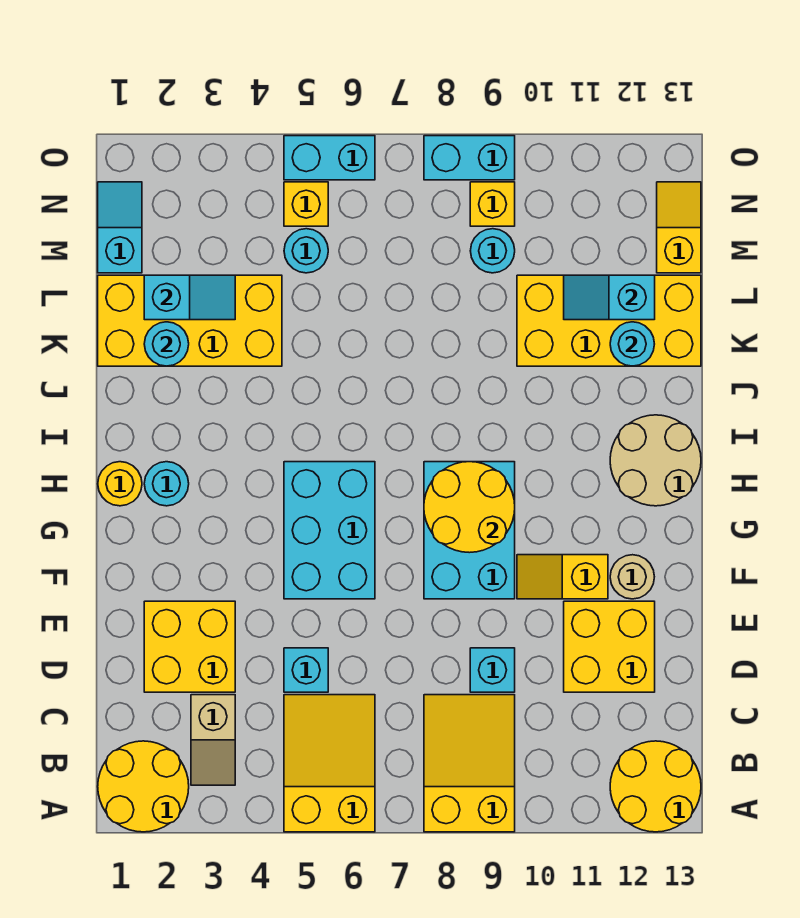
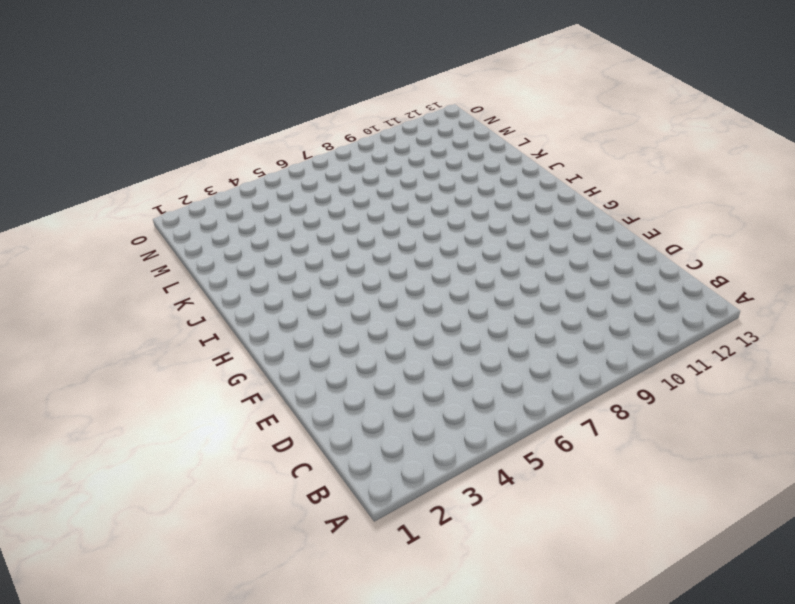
none -> yellow 2x2 round brick [98,741,189,832]
none -> yellow 2x3 slope [284,695,375,832]
none -> yellow 2x3 slope [424,695,515,832]
none -> yellow 2x2 round brick [610,741,701,832]

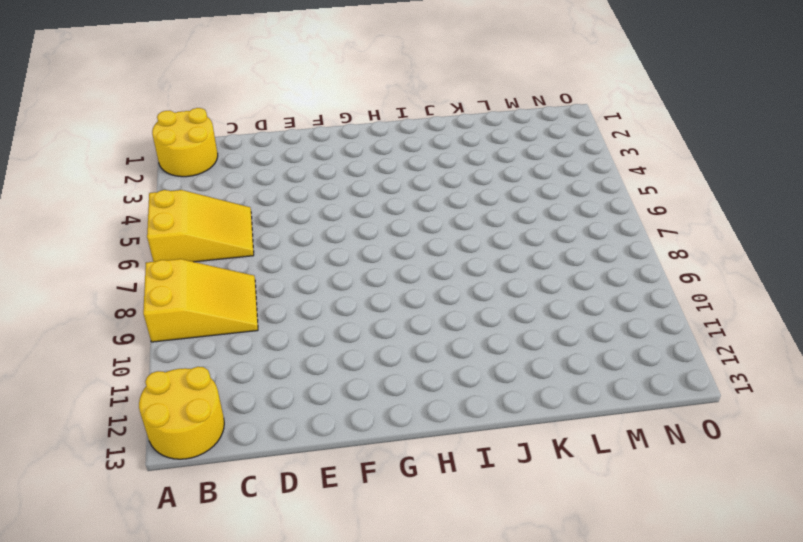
none -> tan 1x2 slope [191,695,235,785]
none -> yellow 2x2 brick [144,601,235,692]
none -> cyan 1x1 brick [284,648,328,692]
none -> cyan 1x1 brick [470,648,515,692]

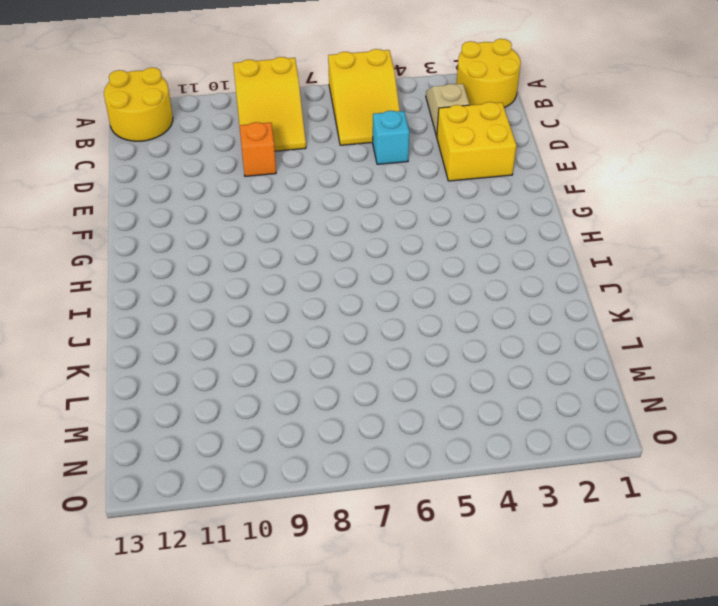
orange 1x1 brick [240,122,276,176] -> cyan 1x1 brick [470,648,515,692]
none -> yellow 2x2 brick [564,601,655,692]
none -> cyan 2x3 brick [284,462,375,599]
none -> cyan 2x3 brick [424,462,515,599]
none -> yellow 1x2 slope [517,555,608,599]

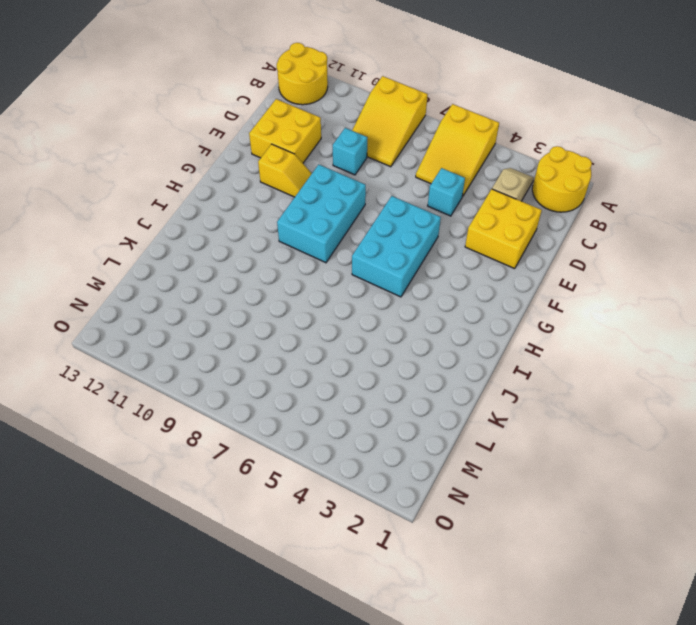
none -> tan 1x1 round brick [610,555,654,599]
none -> yellow 1x1 round brick [98,462,142,506]
none -> cyan 1x1 round brick [144,462,189,506]
none -> tan 2x2 round brick [610,415,701,506]

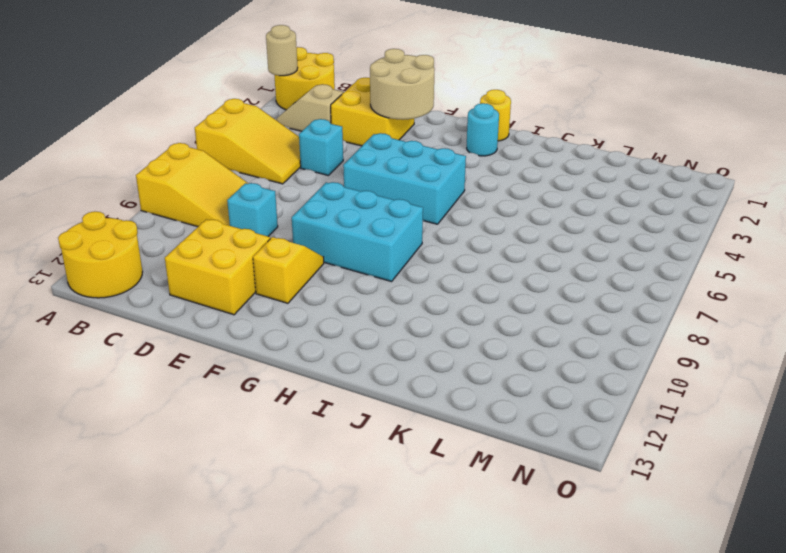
tan 1x1 round brick [266,25,298,76] -> tan 1x1 round brick moved to [610,555,654,599]
tan 2x2 round brick [370,49,434,120] -> tan 2x2 round brick moved to [610,415,701,506]
none -> yellow 2x4 brick [98,275,282,366]
none -> yellow 2x4 brick [517,275,701,366]
none -> cyan 1x2 slope [98,182,142,273]
none -> cyan 1x1 round brick [284,229,328,273]

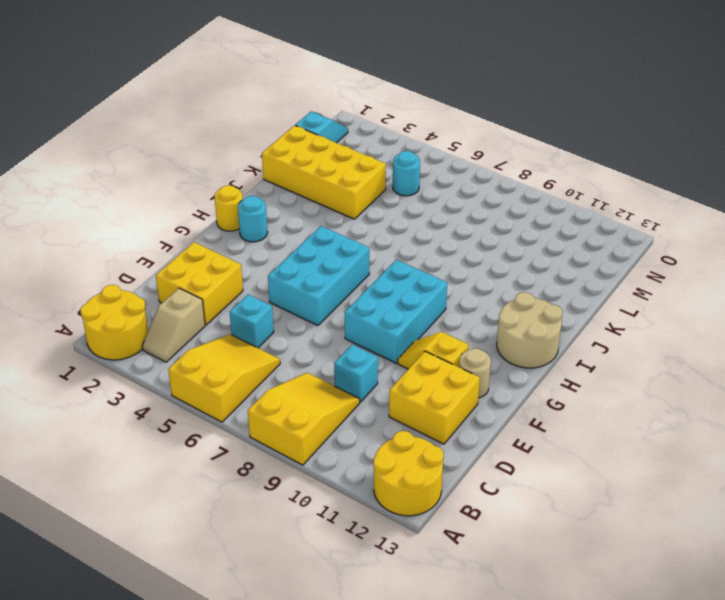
none -> yellow 2x4 brick [517,275,701,366]
none -> cyan 1x1 round brick [470,229,515,273]
none -> yellow 1x2 slope [657,182,701,273]
none -> yellow 1x1 brick [284,182,328,226]

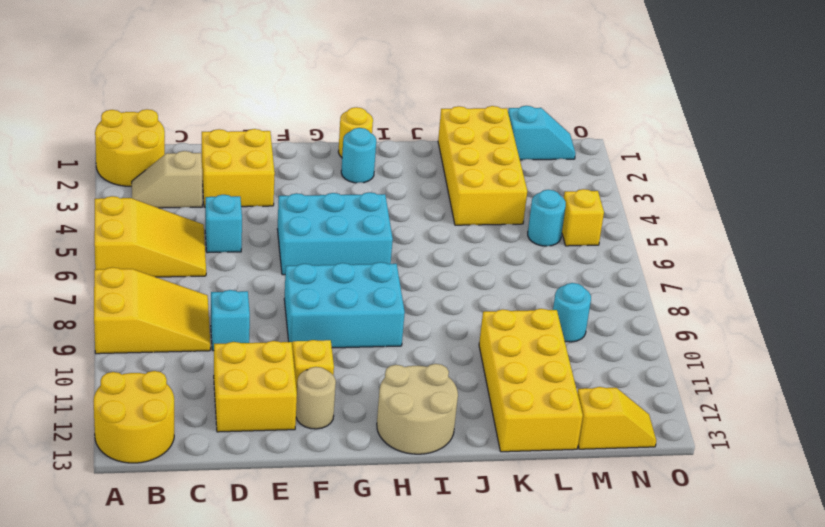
none -> yellow 1x1 brick [470,182,515,226]
none -> cyan 1x2 brick [284,136,375,180]
none -> cyan 1x2 brick [424,136,515,180]
none -> yellow 2x2 round brick [424,462,515,553]

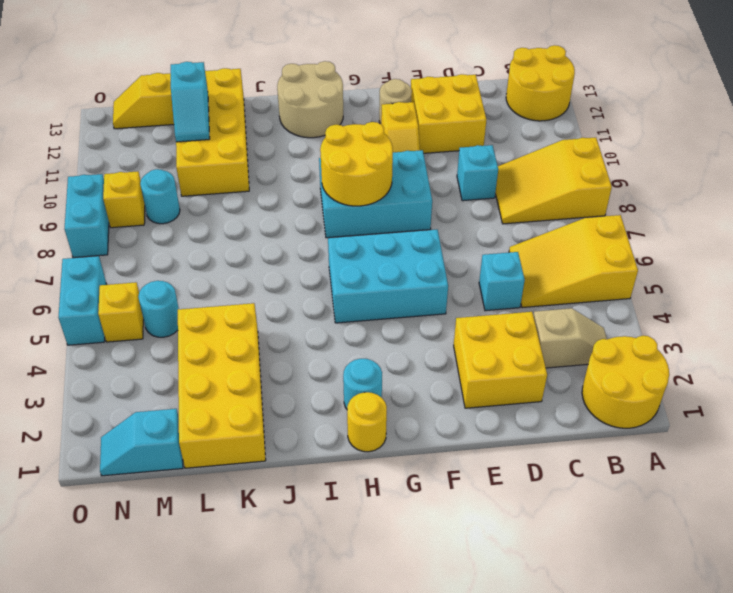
none -> cyan 1x1 round brick [144,322,189,366]
none -> cyan 1x1 round brick [610,322,654,366]
none -> cyan 1x2 slope [144,275,235,320]

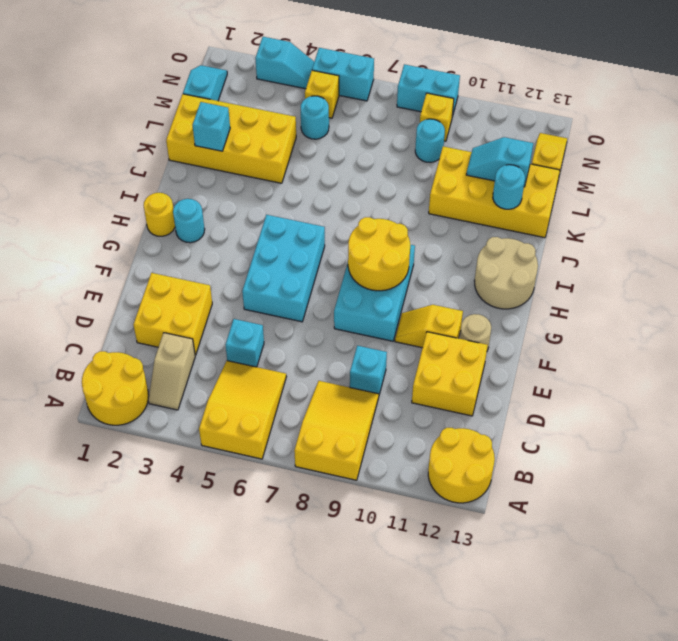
cyan 1x1 brick [193,102,230,151] -> cyan 1x1 round brick [144,322,189,366]
cyan 1x2 slope [255,37,314,89] -> cyan 1x2 slope moved to [144,275,235,320]

